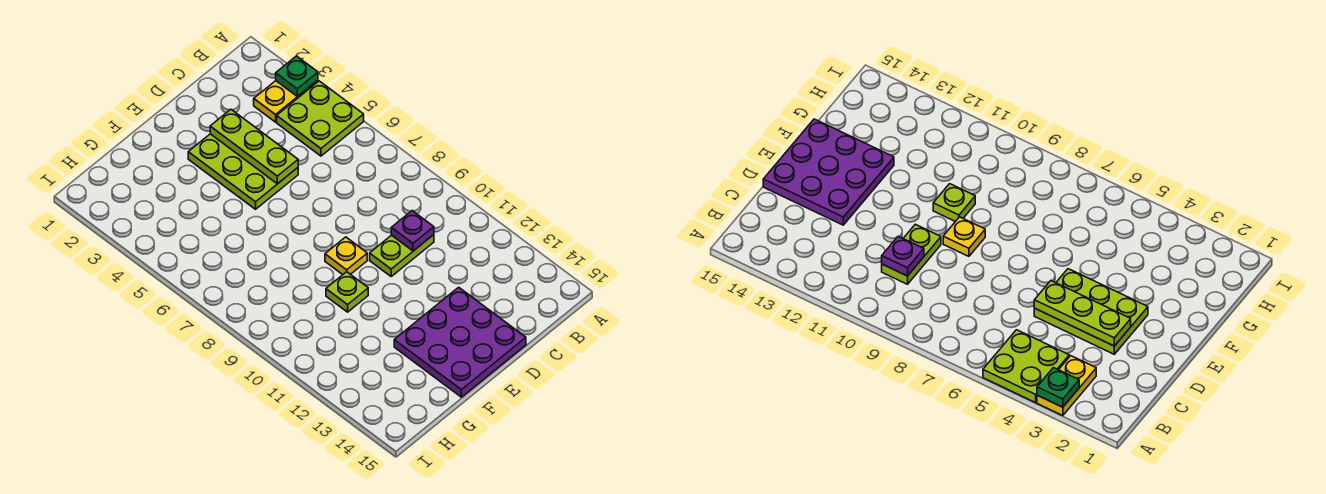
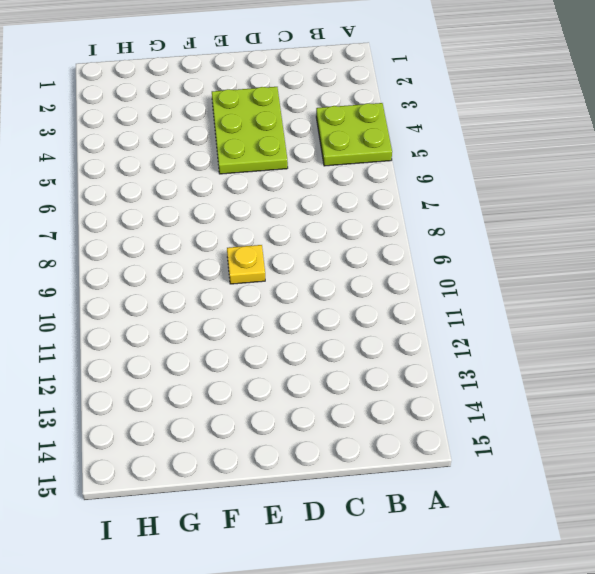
none -> yellow 1x2 plate [254,80,318,122]
none -> lime 1x2 plate [370,235,434,276]

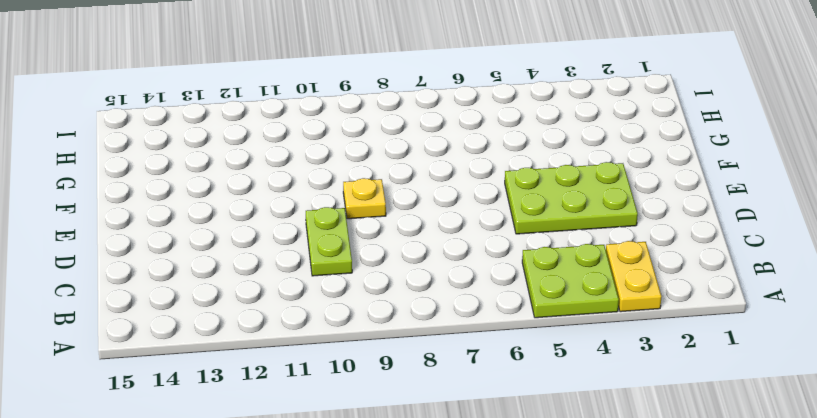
none -> purple 3x3 plate [394,287,526,397]
none -> lime 1x1 plate [326,272,368,312]

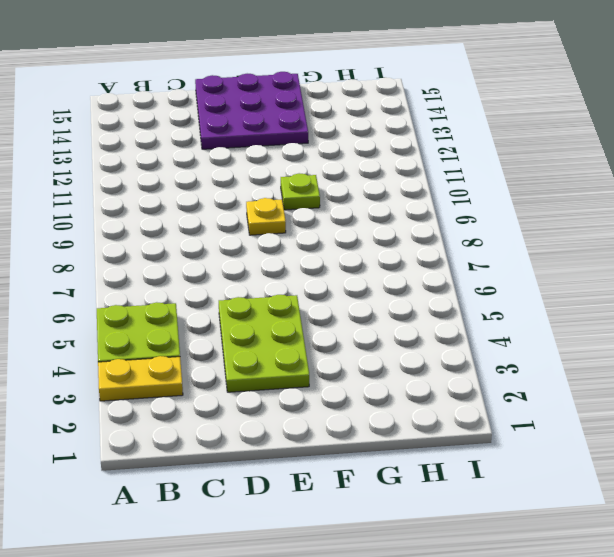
none -> lime 1x2 plate [370,235,434,276]
none -> green 1x1 plate [276,56,318,97]

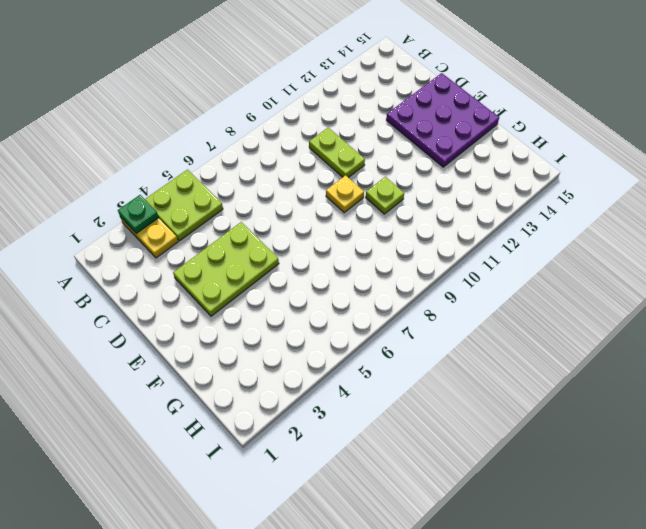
none -> purple 1x1 plate [391,211,434,251]
none -> lime 1x3 plate [210,109,298,184]

